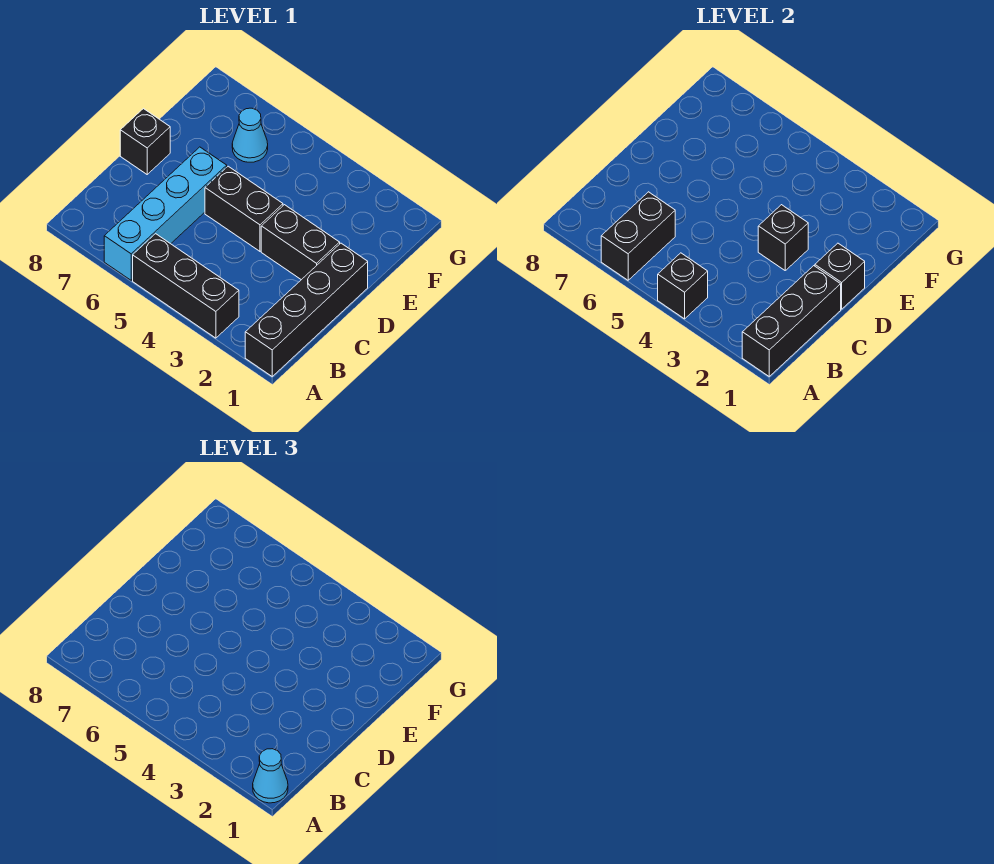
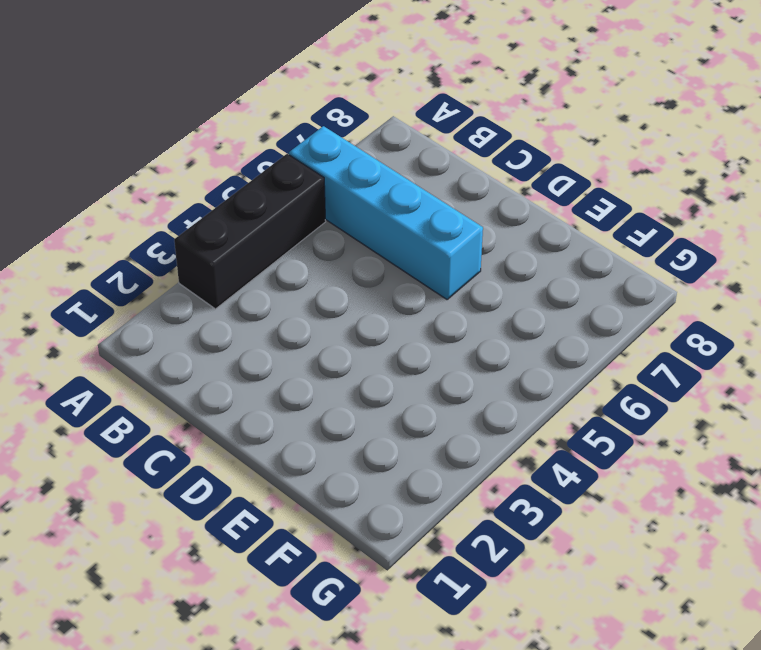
none -> black 1x4 brick [245,243,368,376]
none -> black 1x2 brick [261,205,340,280]
none -> black 1x2 brick [205,166,283,251]

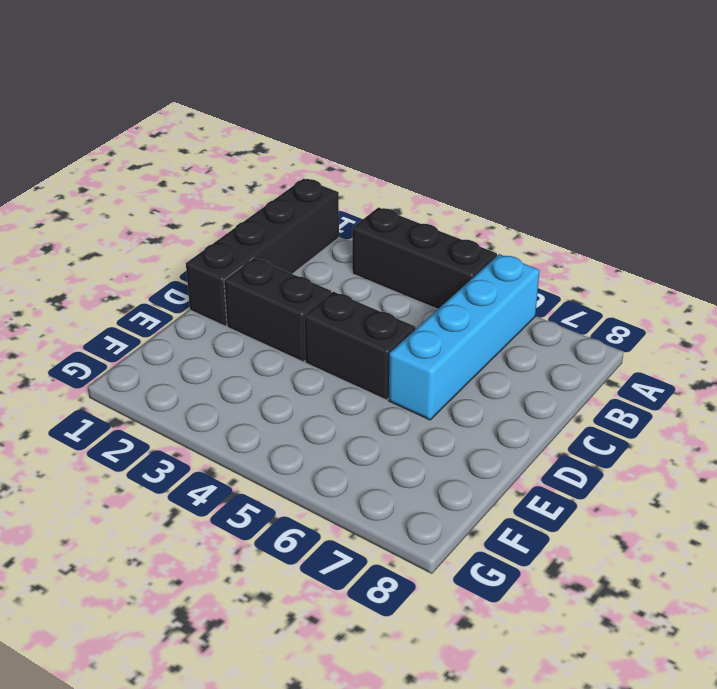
none -> black 1x1 brick [120,109,170,174]
none -> cyan 1x1 cone [232,108,268,162]
none -> black 1x3 brick [742,266,841,376]

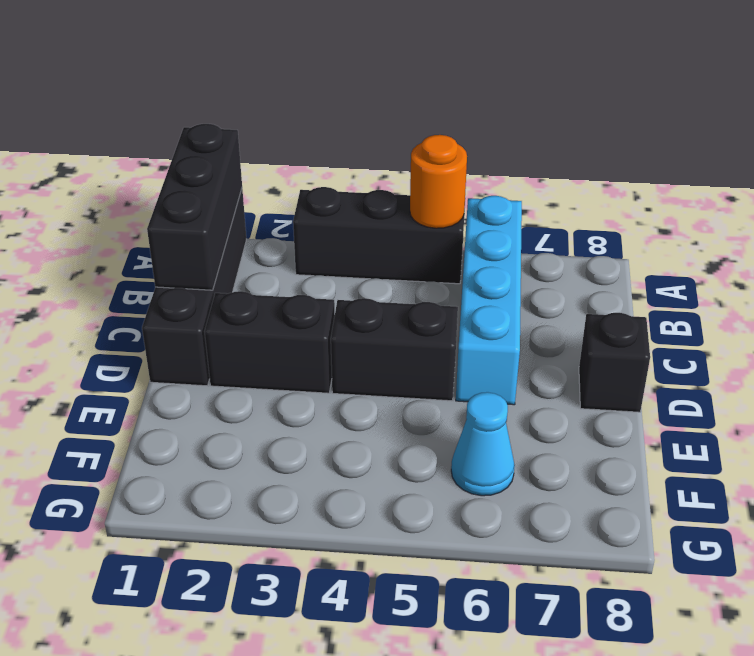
orange 1x1 round brick [410,135,467,228] -> none
none -> black 1x1 brick [658,253,708,319]
none -> black 1x2 brick [601,192,675,280]
none -> black 1x1 brick [815,243,865,309]

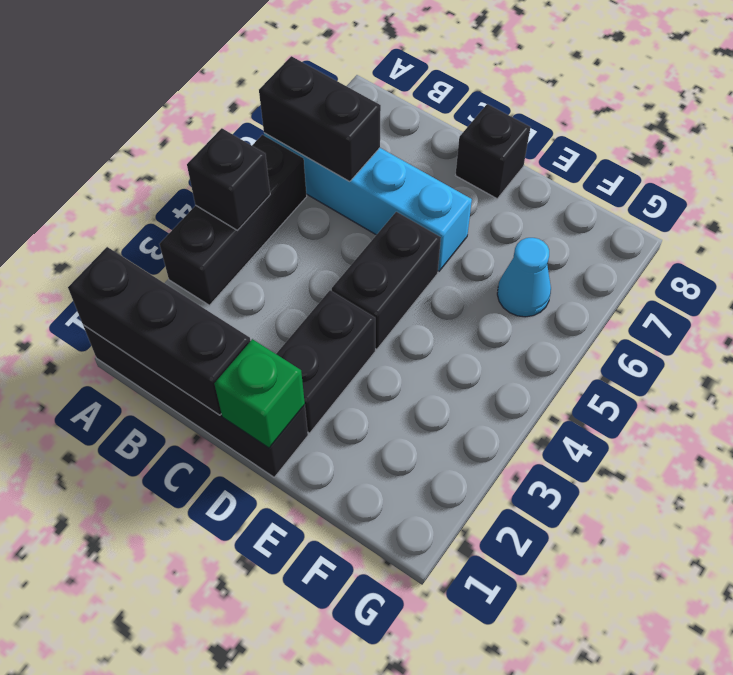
green 1x1 brick [214,339,305,448] -> black 1x1 brick [815,243,865,309]
none -> black 1x1 brick [758,205,808,270]
none -> cyan 1x1 cone [253,749,288,803]

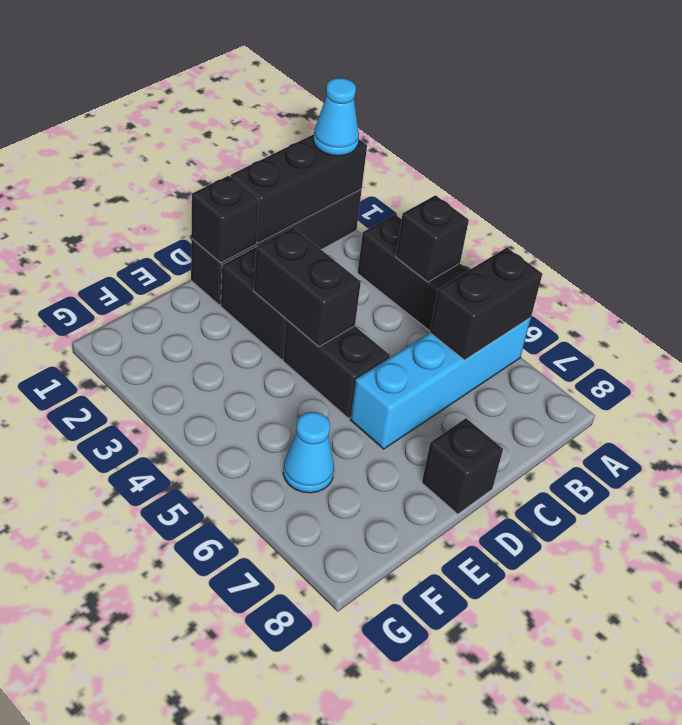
black 1x2 brick [254,228,361,347] -> black 1x1 brick [758,205,808,270]

